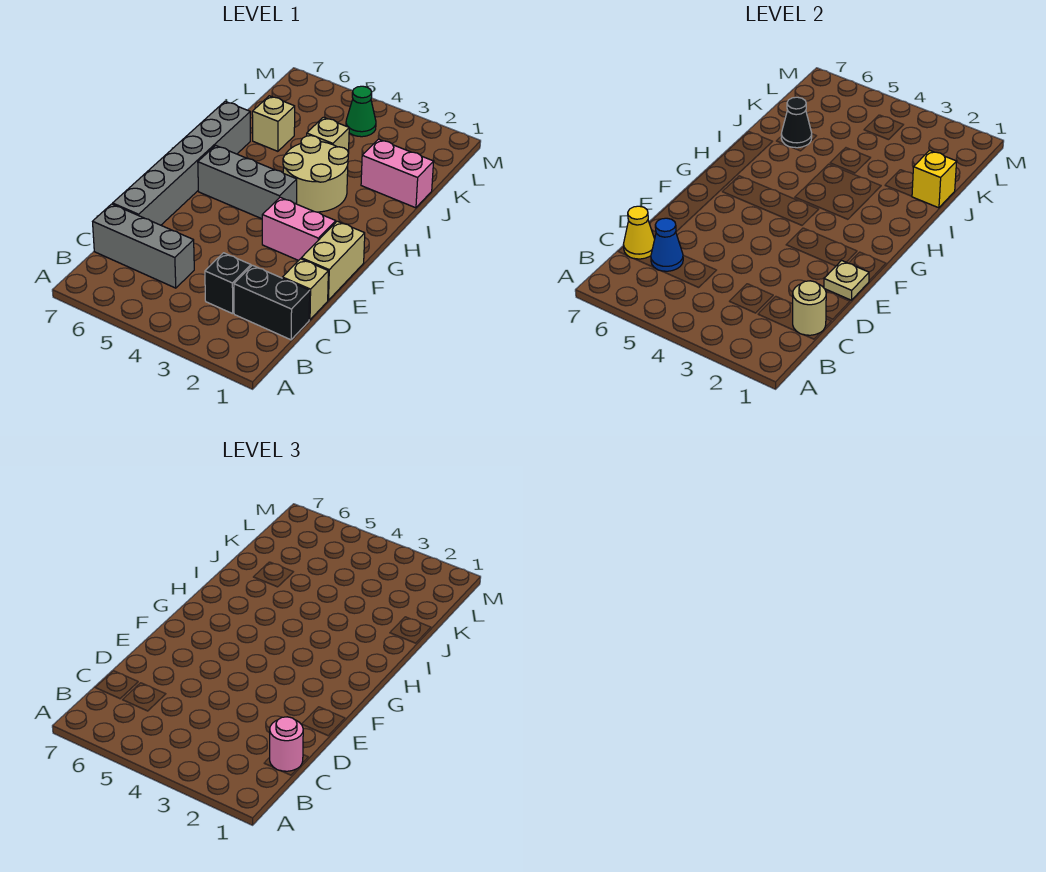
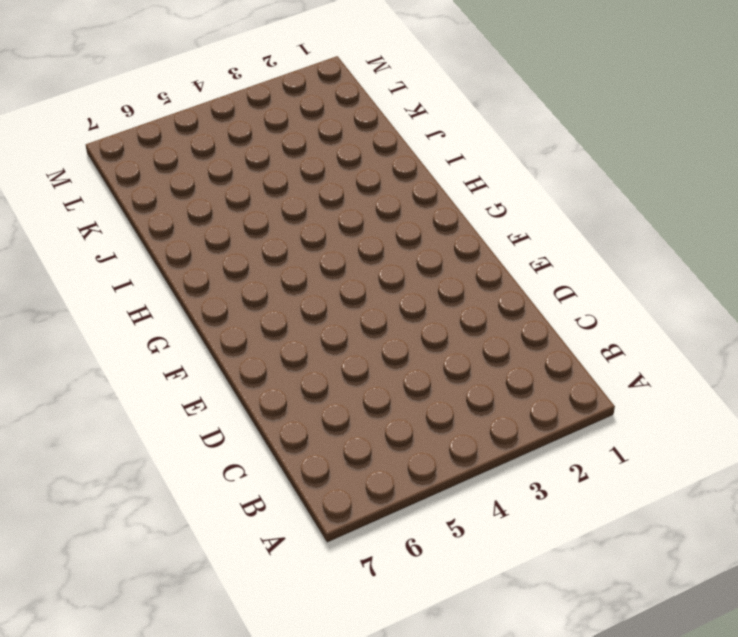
none -> black 1x2 brick [234,265,310,340]
none -> black 1x1 brick [205,253,251,314]
none -> grey 1x3 brick [93,204,194,288]

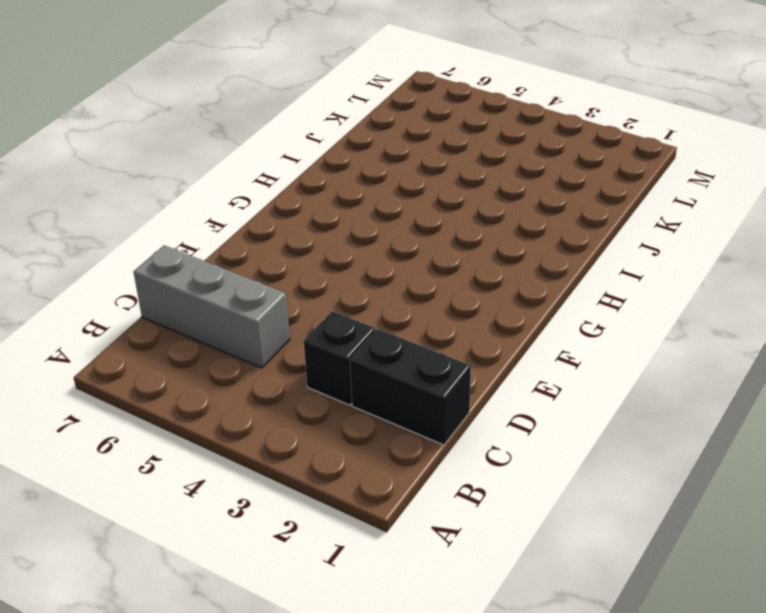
none -> tan 1x1 brick [282,259,328,320]
none -> grey 1x6 brick [113,101,250,225]
none -> tan 1x2 brick [301,221,365,300]

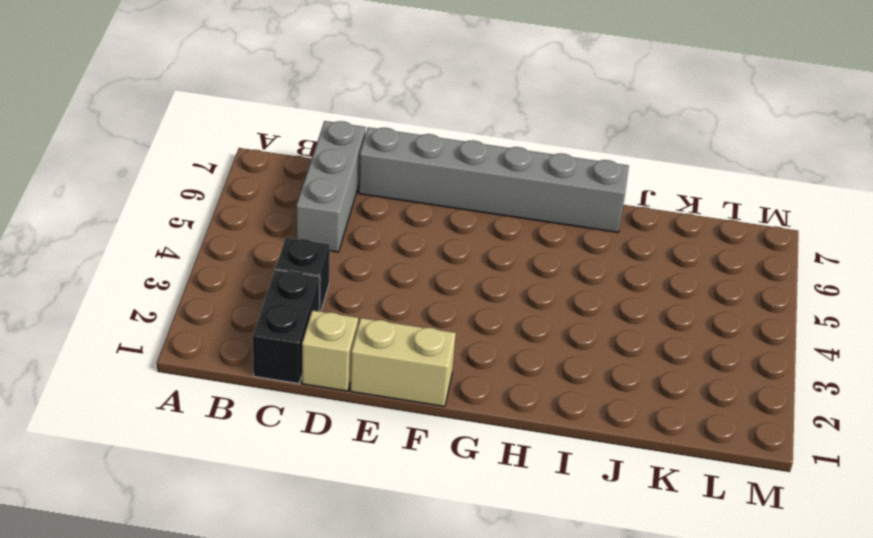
none -> pink 1x2 brick [262,197,336,261]
none -> grey 1x3 brick [198,145,297,219]
none -> tan 2x2 round brick [283,136,348,212]

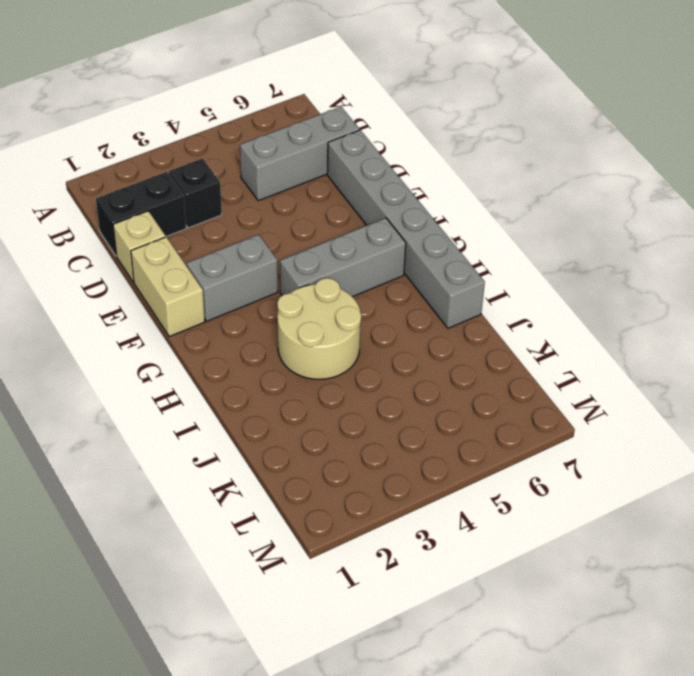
grey 1x2 brick [187,235,278,321] -> pink 1x2 brick [262,197,336,261]
none -> pink 1x2 brick [361,139,434,208]
none -> tan 1x1 brick [307,117,349,153]
none -> tan 1x1 brick [252,96,295,151]

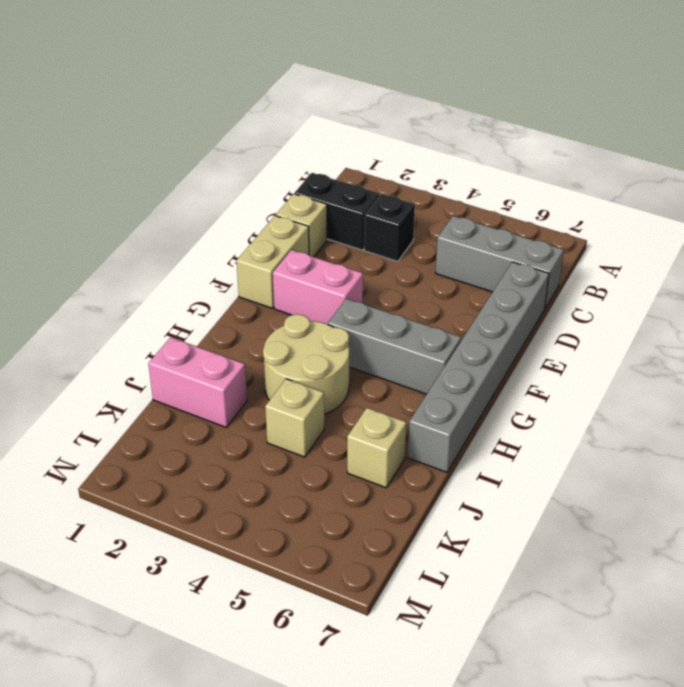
none -> green 1x1 cone [346,86,376,137]
none -> tan 1x1 round brick [793,281,826,335]
none -> blue 1x1 cone [651,218,683,271]

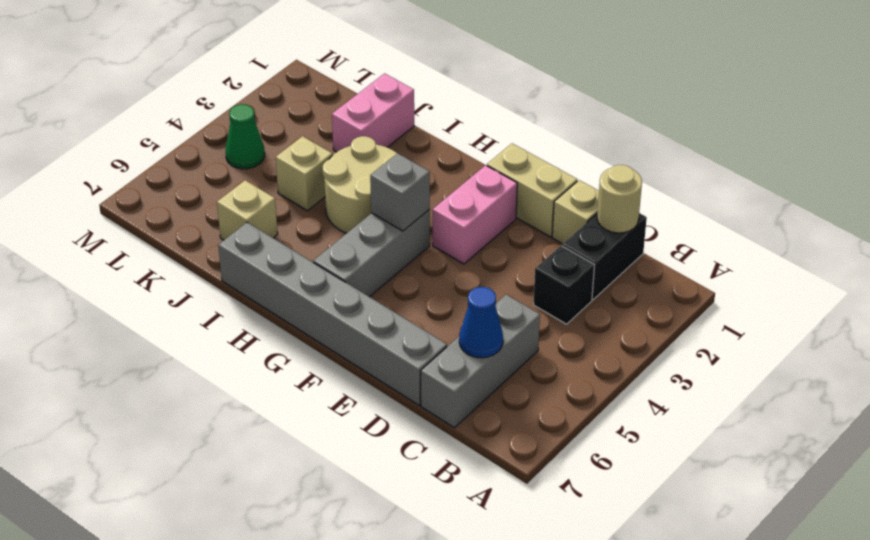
grey 1x1 brick [370,153,430,231] -> none
none -> yellow 1x1 cone [623,206,655,259]
none -> tan 1x1 plate [824,261,869,300]
none -> yellow 1x1 brick [912,150,957,208]

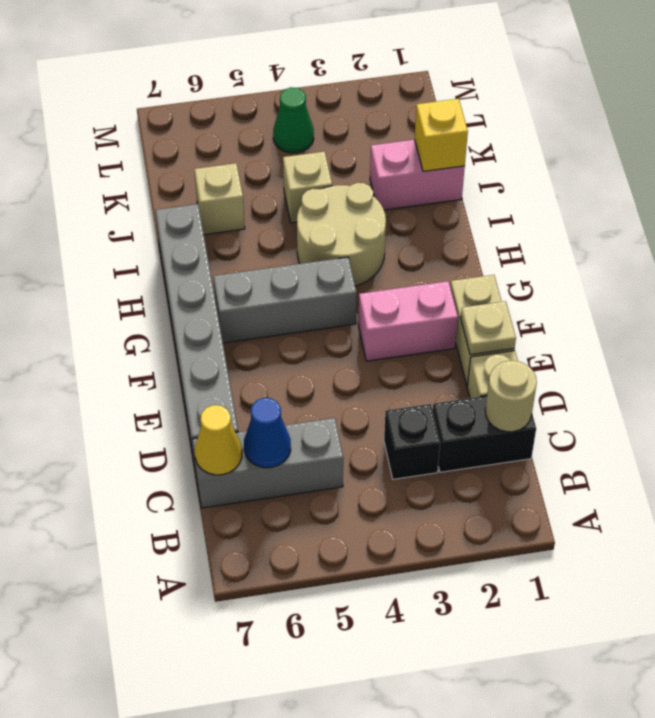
none -> black 1x1 cone [781,97,812,148]
none -> pink 1x1 round brick [270,717,303,771]

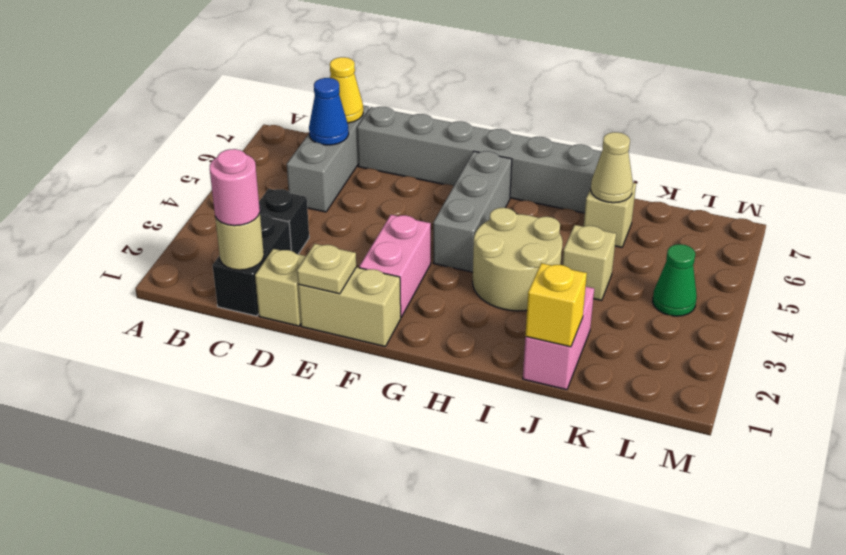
tan 1x1 cone [591,132,633,203] -> black 1x1 cone [781,97,812,148]

